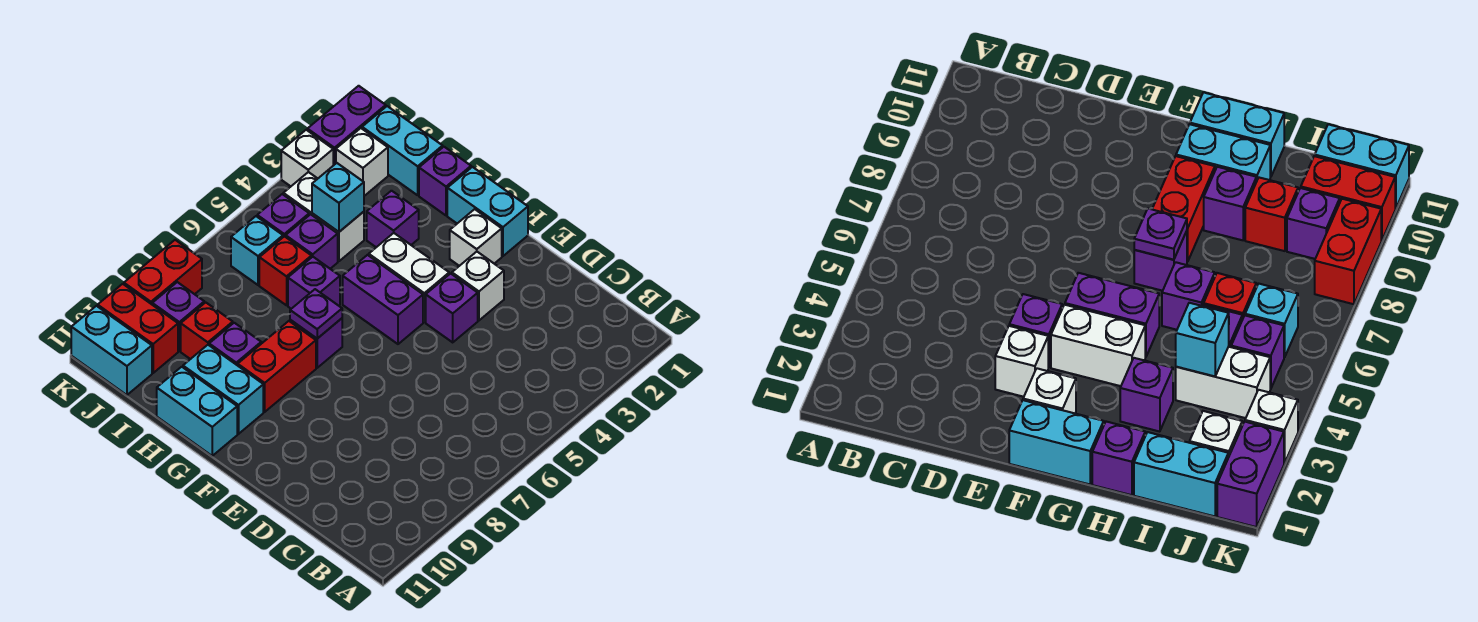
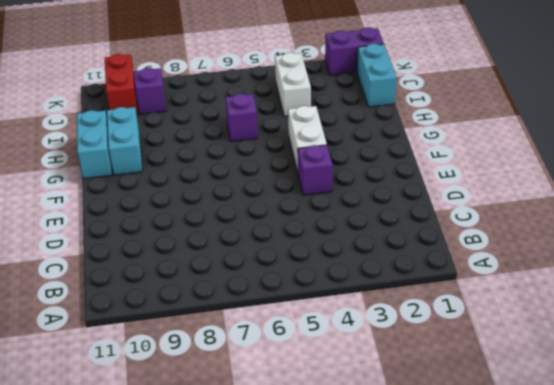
none -> white 1x1 brick [452,252,504,320]
none -> cyan 1x2 brick [447,167,528,256]
none -> white 1x1 brick [450,209,502,266]
none -> purple 1x2 brick [343,255,423,344]

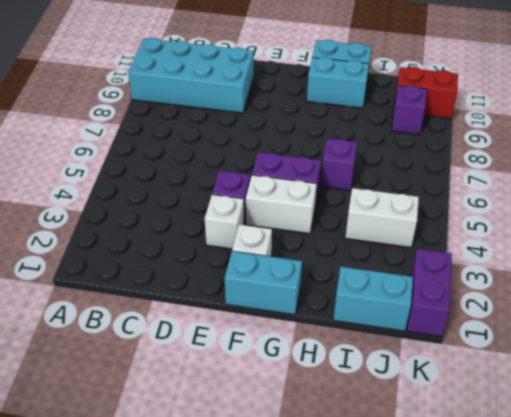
cyan 2x4 brick [128,38,254,113] -> none
none -> purple 1x1 brick [290,318,342,368]
none -> red 1x2 brick [238,321,316,412]
none -> purple 1x1 brick [419,147,471,216]
none -> purple 1x1 brick [367,191,419,247]

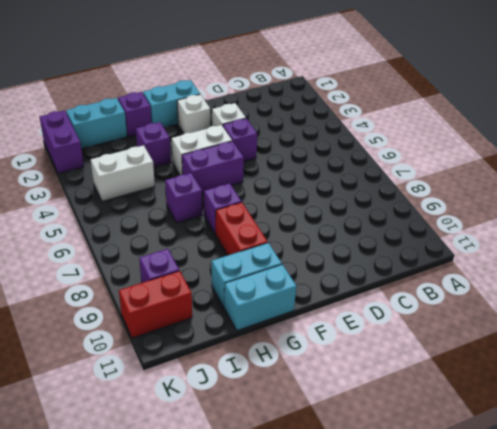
none -> purple 1x1 brick [209,323,261,365]
none -> purple 1x1 brick [286,214,338,269]
none -> red 1x1 brick [259,236,311,305]
none -> red 1x1 brick [181,302,233,359]

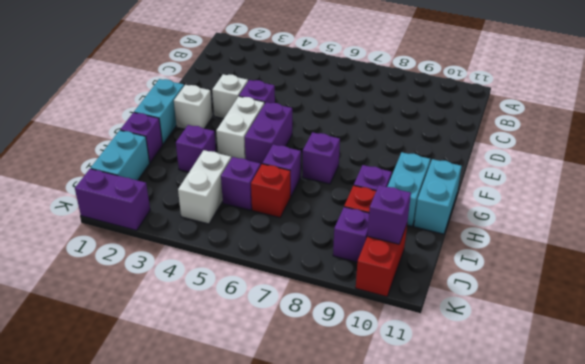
purple 1x1 brick [367,185,411,244] -> purple 1x1 brick moved to [257,194,309,237]
none -> red 1x2 brick [238,321,316,412]
none -> white 1x1 brick [336,128,388,196]
none -> cyan 1x1 brick [231,216,283,285]
none -> cyan 1x2 brick [71,306,152,395]

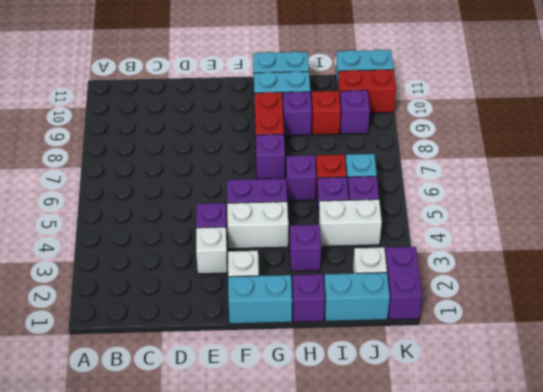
none -> white 1x1 brick [281,130,333,186]
none -> red 1x2 brick [124,240,202,304]
none -> purple 1x1 plate [290,289,342,339]
none -> cyan 1x1 brick [312,163,364,232]

